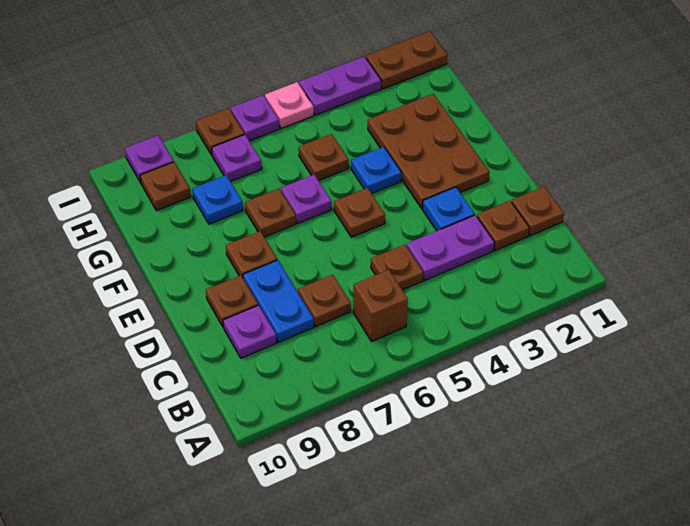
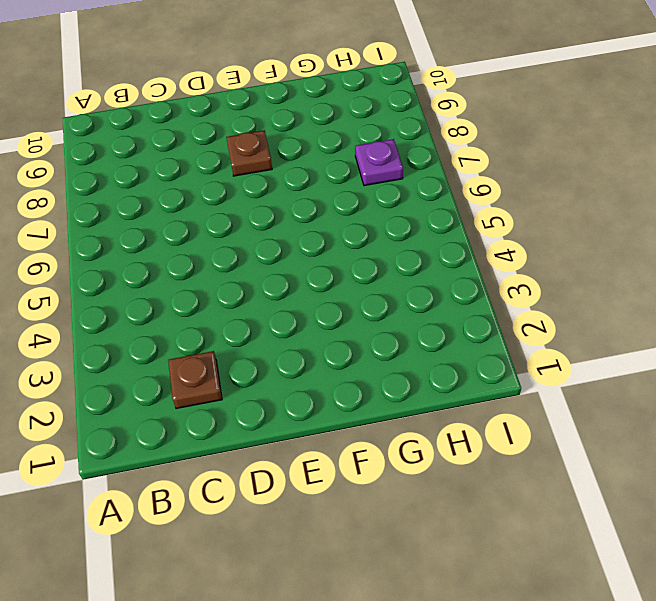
none -> brown 1x1 brick [353,270,408,341]
none -> brown 1x1 plate [512,186,564,236]
none -> purple 1x2 plate [407,215,495,280]

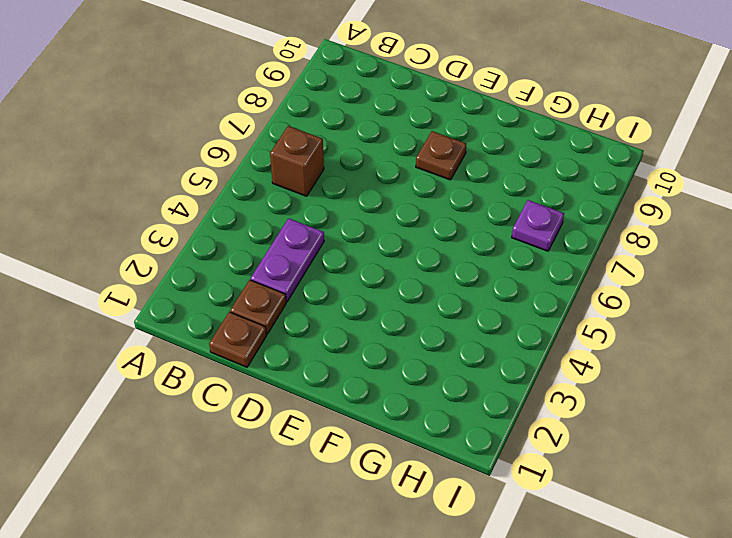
none -> brown 1x1 plate [371,244,423,290]
none -> brown 1x1 plate [298,274,351,326]
none -> blue 1x2 plate [243,260,314,342]

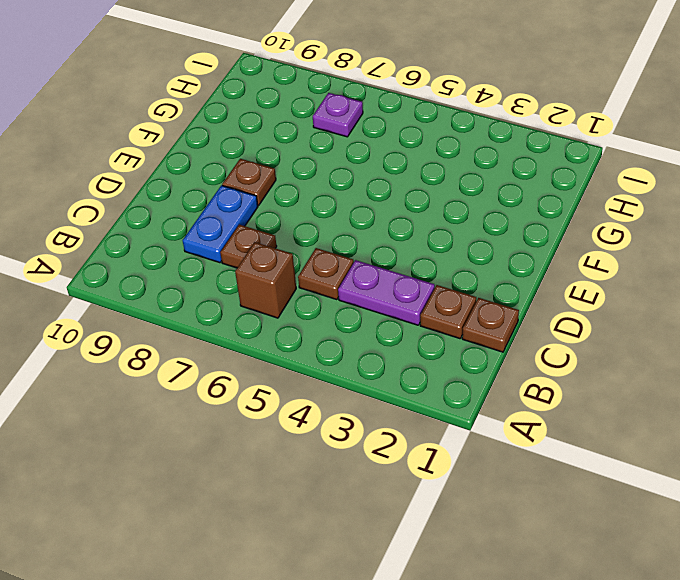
none -> purple 1x1 plate [223,305,277,358]
none -> blue 1x1 plate [422,187,475,231]
none -> brown 1x1 plate [206,275,258,327]

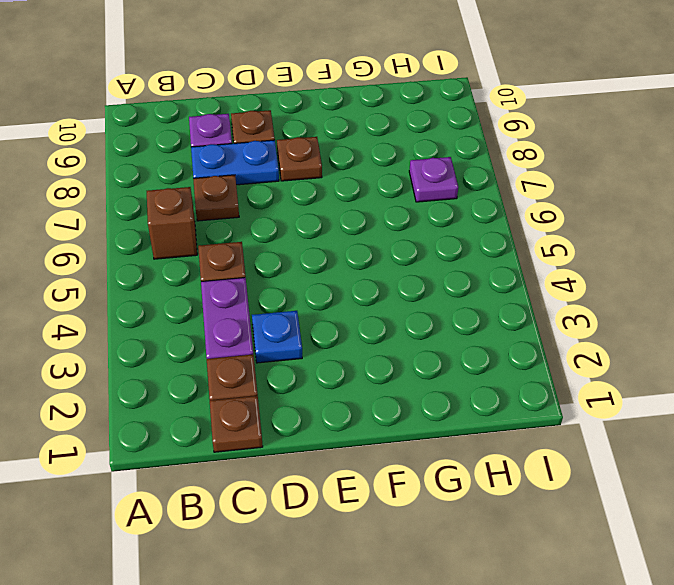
none -> brown 2x3 plate [368,94,489,208]
none -> brown 1x1 plate [334,188,385,237]
none -> blue 1x1 plate [351,147,402,194]

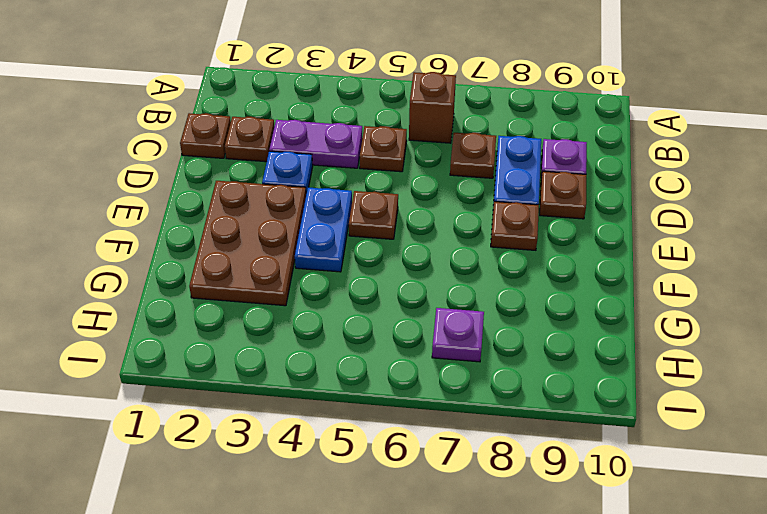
blue 1x2 plate [295,187,352,272] -> blue 1x1 plate [351,147,402,194]
none -> purple 1x1 plate [281,175,331,223]
none -> brown 1x1 plate [245,189,296,237]
none -> brown 1x1 plate [299,134,349,180]

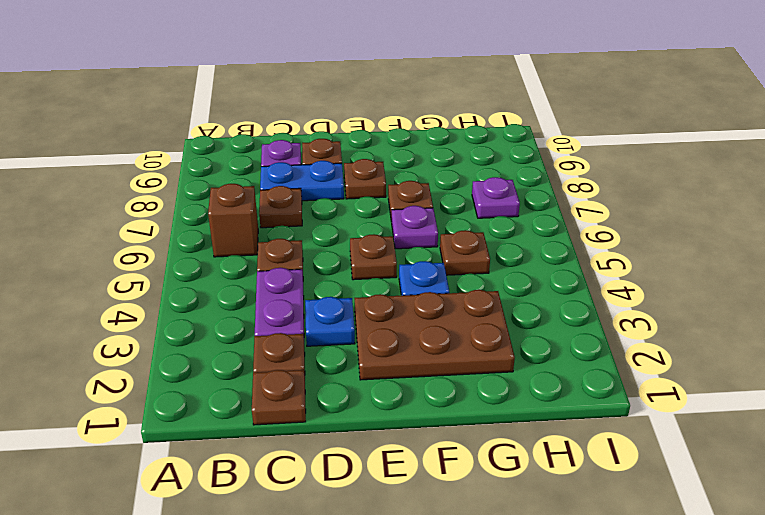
none -> blue 1x1 plate [192,175,243,224]
none -> brown 1x1 plate [140,162,191,211]
none -> brown 1x2 plate [366,31,447,89]

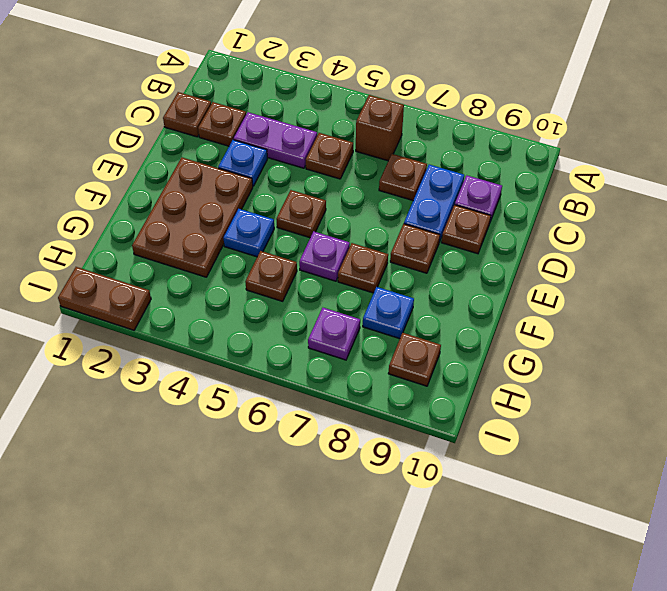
none -> purple 1x2 plate [299,56,381,115]
none -> pink 1x1 plate [265,82,314,128]
none -> purple 1x1 plate [230,95,280,141]

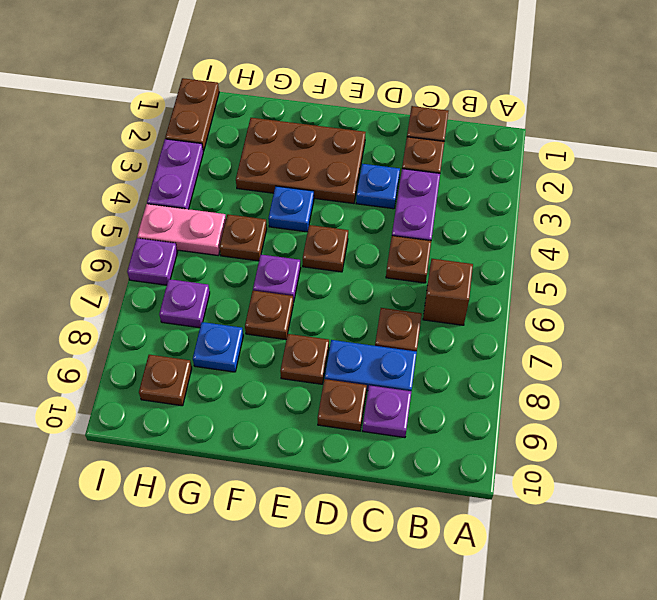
pink 1x2 plate [137,204,226,256] -> pink 1x1 plate [265,82,314,128]
none -> brown 1x1 plate [196,108,244,155]
none -> purple 1x1 plate [125,135,174,183]

